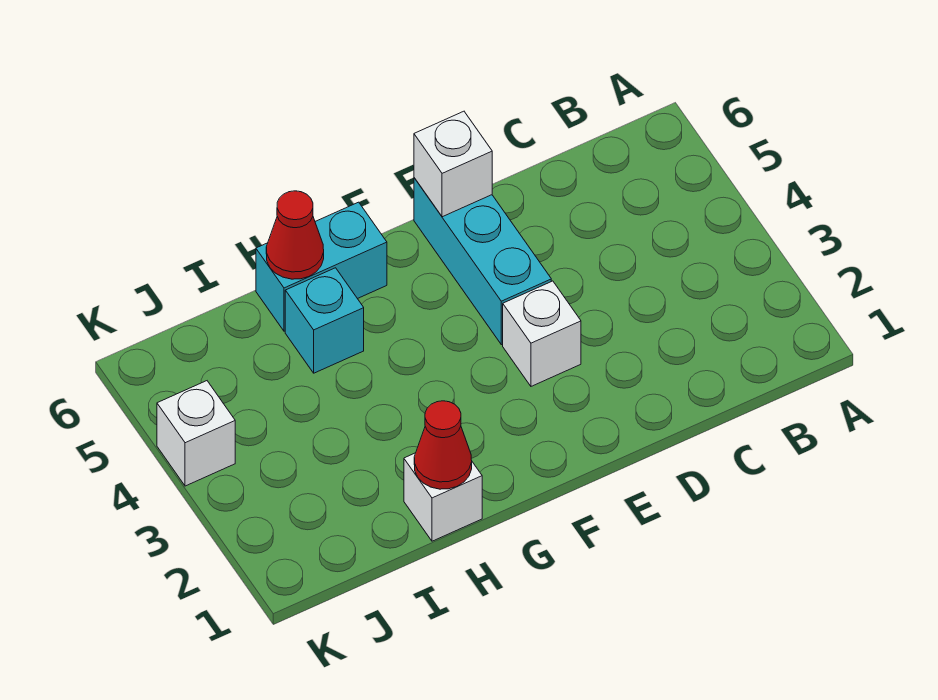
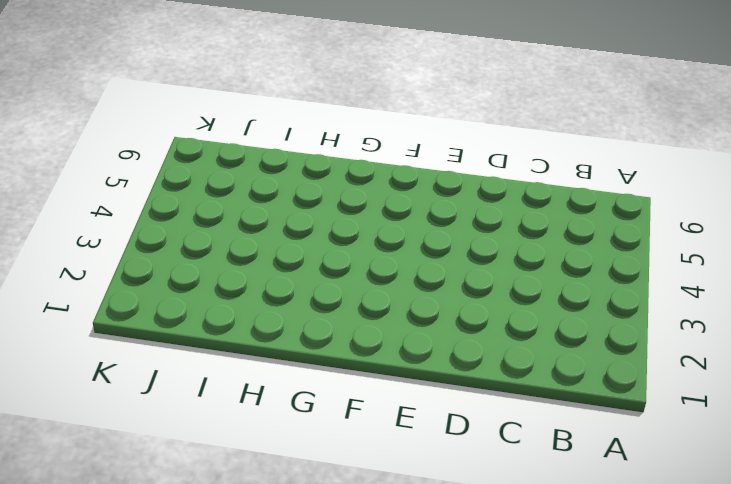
none -> white 1x1 brick [503,281,581,386]
none -> cyan 1x3 brick [414,178,551,345]

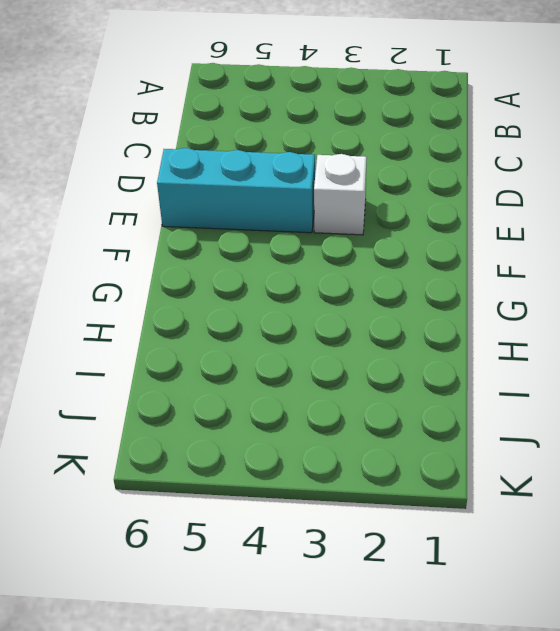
none -> cyan 1x2 brick [256,202,387,331]
none -> white 1x1 brick [404,453,482,541]

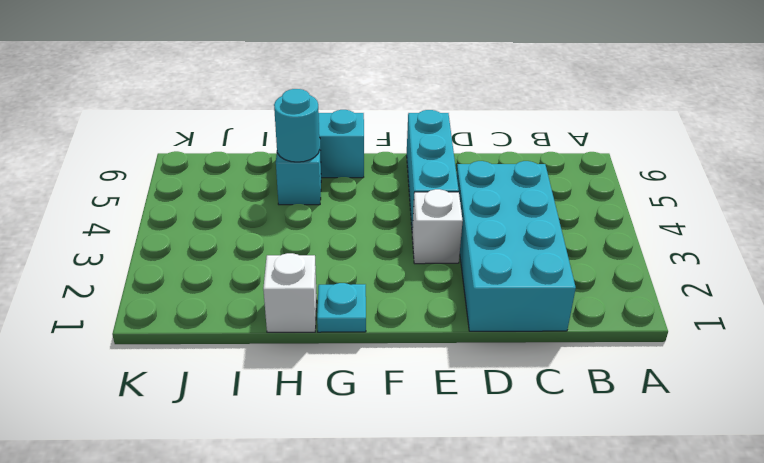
cyan 2x4 brick [457,161,576,331] -> none
cyan 1x1 plate [317,283,366,332] -> none
cyan 1x1 round brick [274,89,320,162] -> none
none -> white 1x1 brick [157,381,235,486]
none -> white 1x1 brick [414,111,492,217]

